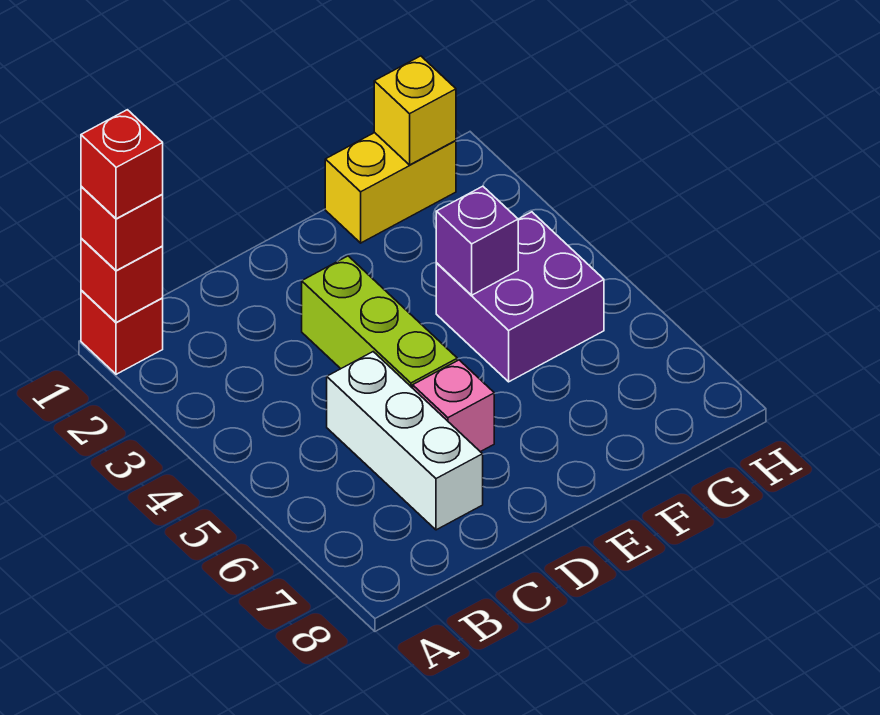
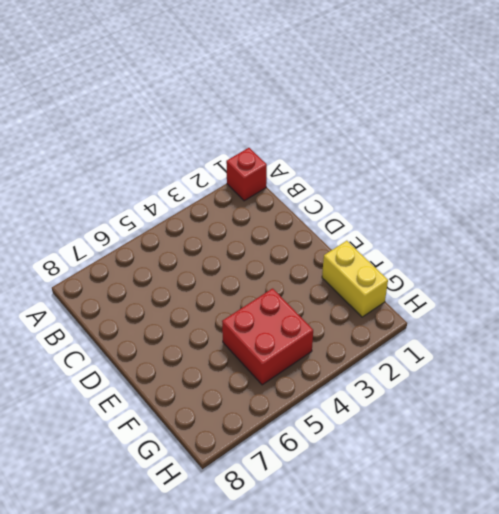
red 2x2 brick [222,288,313,385] -> purple 2x2 brick [436,212,604,382]
none -> white 1x3 brick [327,352,483,530]
none -> lime 1x3 brick [302,256,457,388]

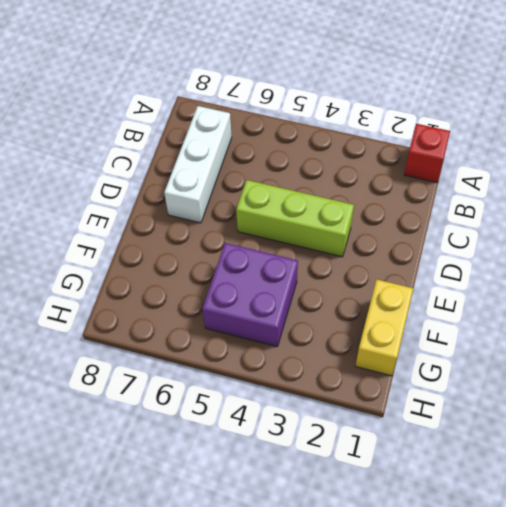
white 1x3 brick [164,106,232,223] -> white 1x3 brick turned to [327,352,483,530]
none -> pink 1x1 brick [413,360,494,452]
none -> red 1x1 brick [81,238,163,322]

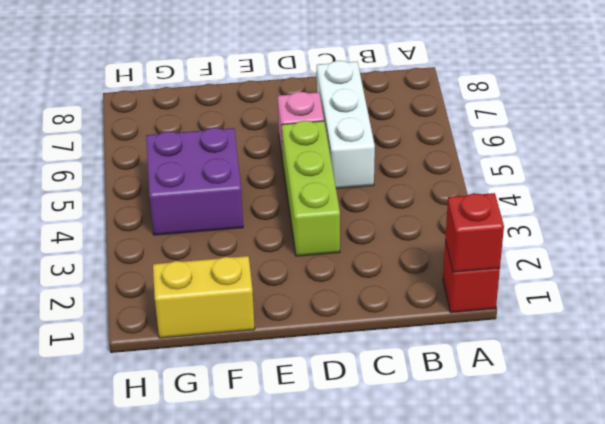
none -> purple 1x1 brick [436,186,518,295]
none -> yellow 1x1 brick [374,56,456,165]

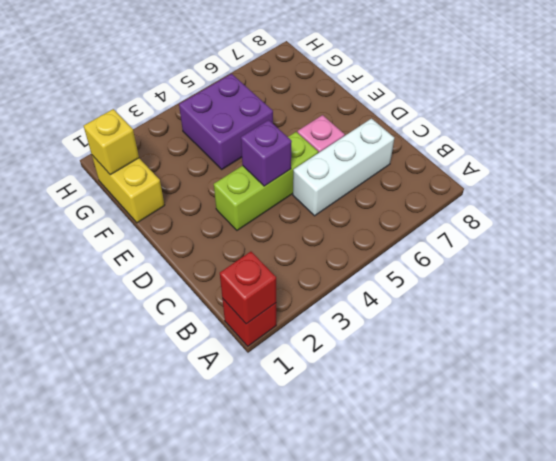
purple 1x1 brick [241,120,292,186] -> purple 1x1 brick moved to [436,186,518,295]
none -> red 1x1 brick [81,186,163,271]
none -> red 1x1 brick [81,110,163,219]

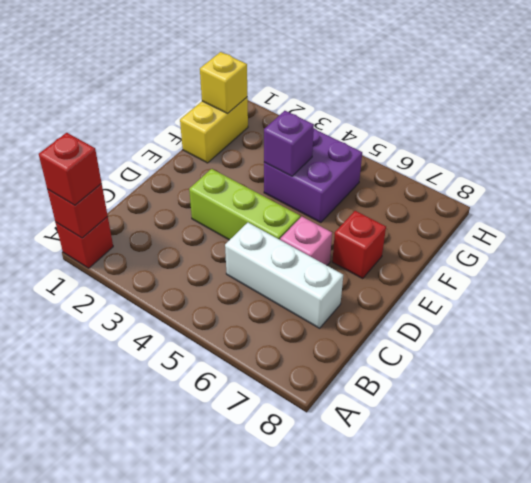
red 1x1 brick [332,211,386,278] -> red 1x1 brick moved to [81,110,163,219]

